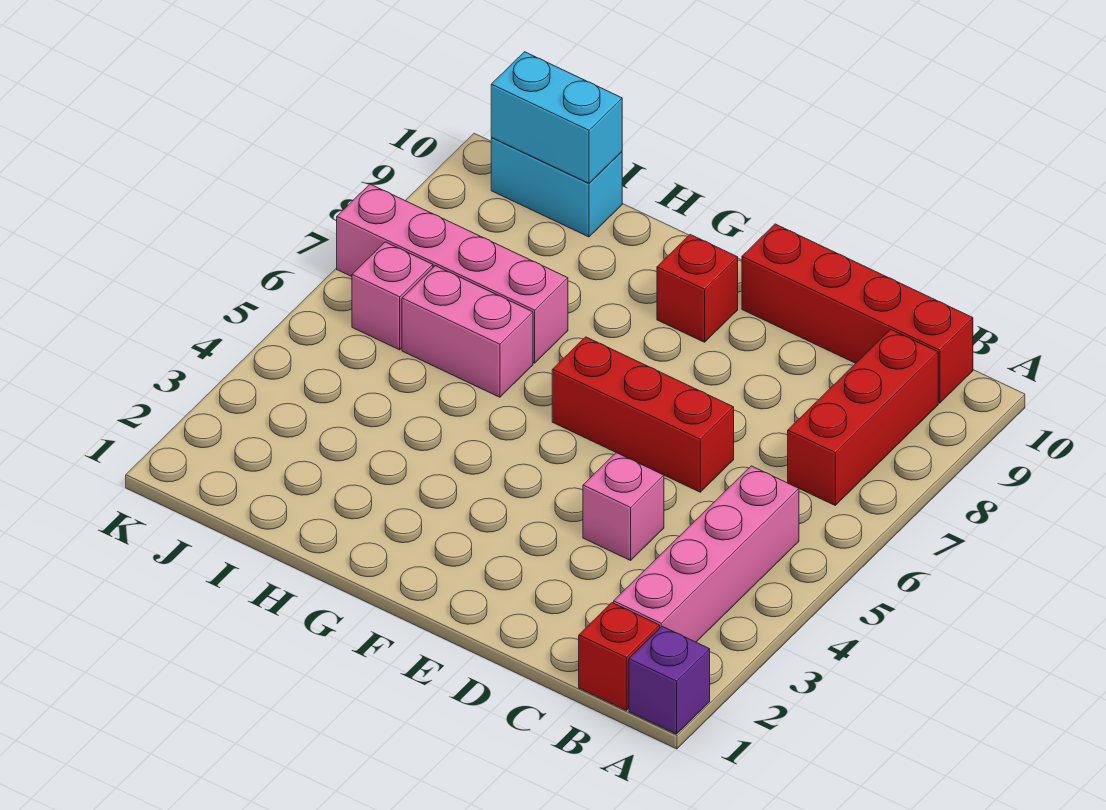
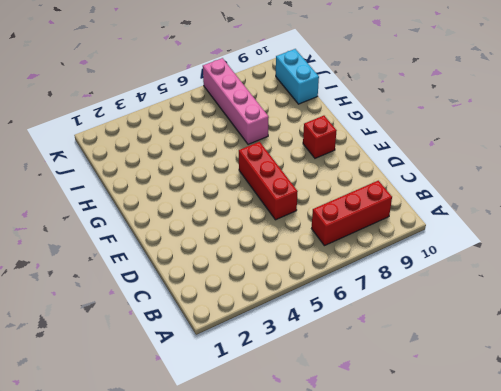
none -> purple 1x1 brick [629,626,710,734]
none -> red 1x1 brick [579,603,660,710]
none -> pink 1x4 brick [614,466,799,642]

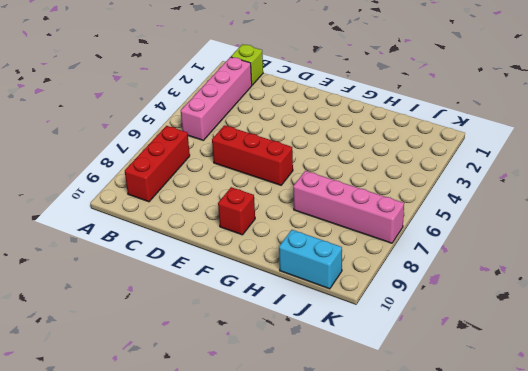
lime 1x1 brick [231,44,263,85] -> red 1x1 brick [579,603,660,710]
none -> purple 1x1 brick [629,626,710,734]
none -> red 1x4 brick [742,224,973,403]
none -> pink 1x1 brick [583,453,664,560]

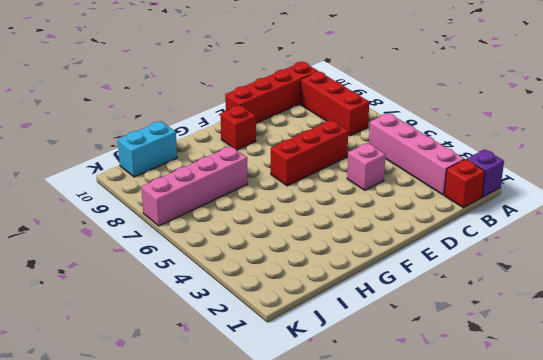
none -> pink 1x2 brick [402,266,533,397]
none -> pink 1x1 brick [352,242,433,350]
none -> cyan 1x2 brick [491,52,622,183]

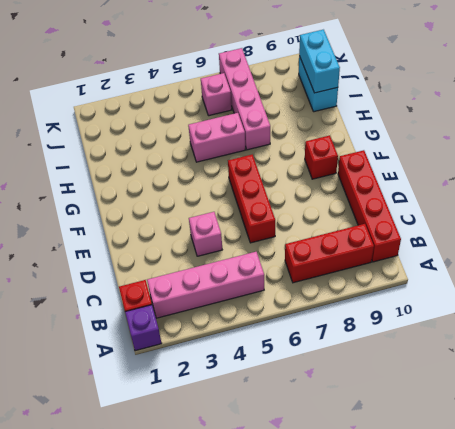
pink 1x2 brick [188,113,245,162] -> pink 1x2 brick turned to [402,266,533,397]

